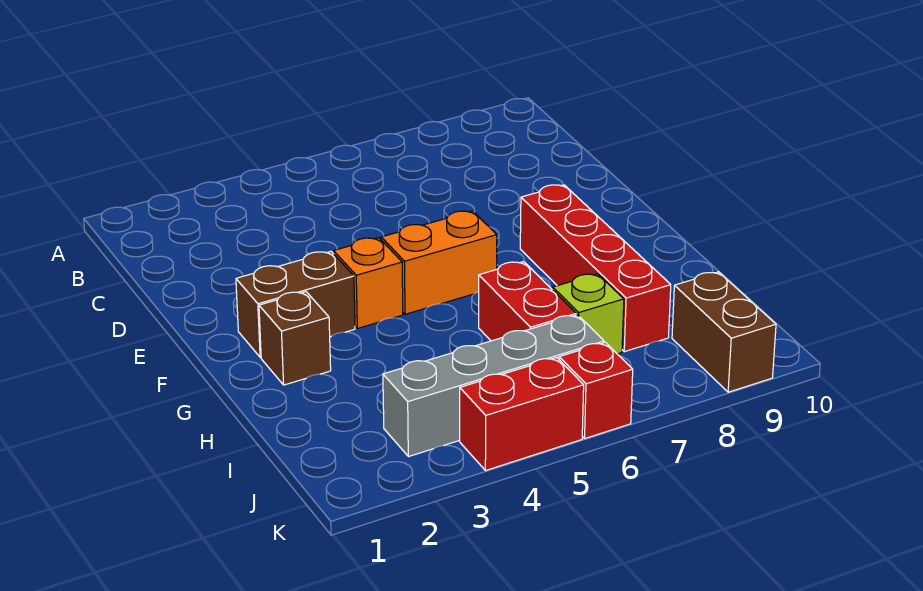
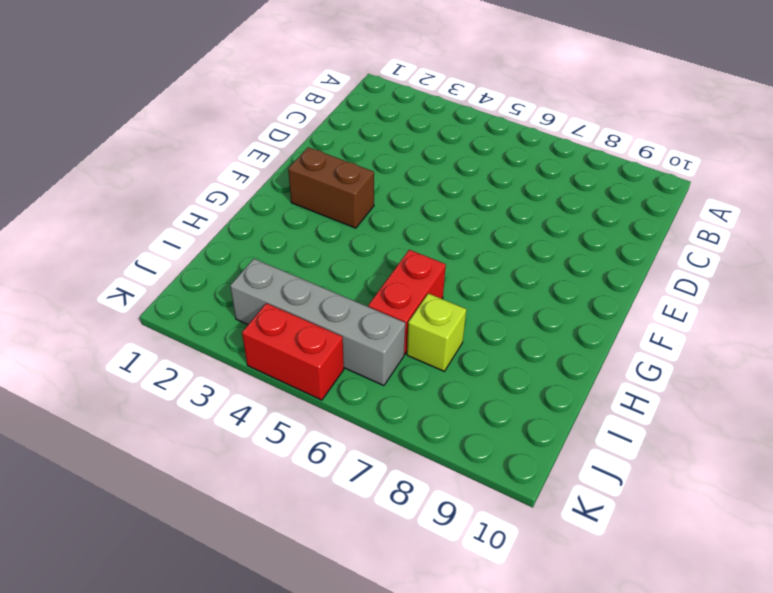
none -> orange 1x1 brick [333,238,403,328]
none -> orange 1x2 brick [381,211,497,314]

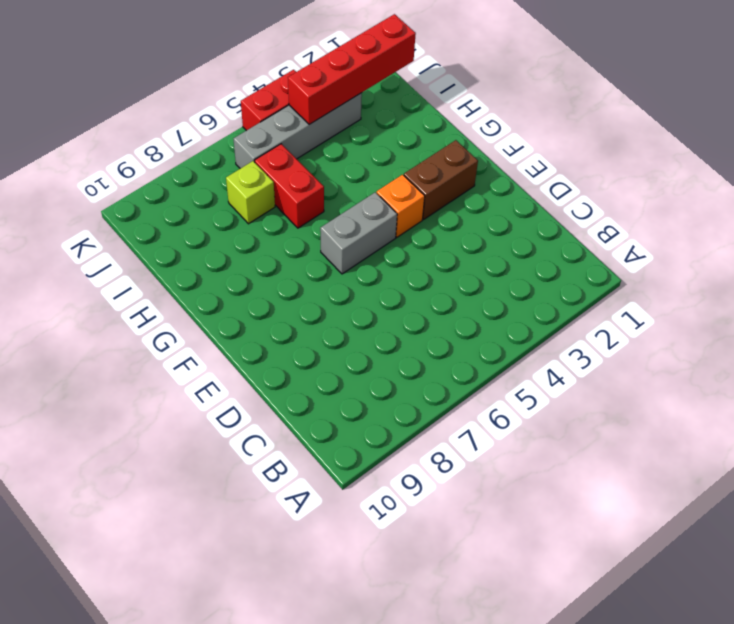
grey 1x2 brick [320,192,397,274] -> orange 1x2 brick [381,211,497,314]
red 1x4 brick [288,14,416,125] -> red 1x4 brick turned to [520,185,671,352]
none -> brown 1x1 brick [259,292,331,385]
none -> brown 1x2 brick [672,272,776,392]

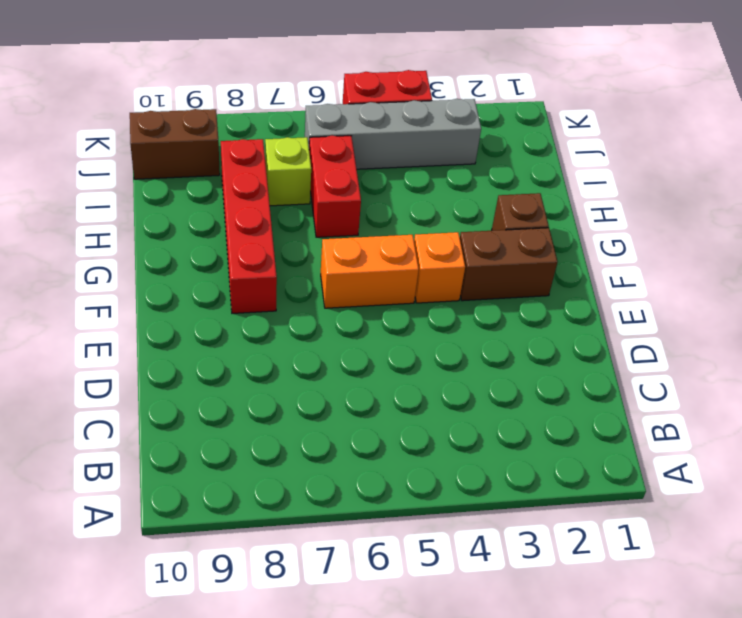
brown 1x2 brick [130,109,220,179] -> brown 1x2 brick turned to [672,272,776,392]
none -> red 1x1 brick [559,342,633,438]

